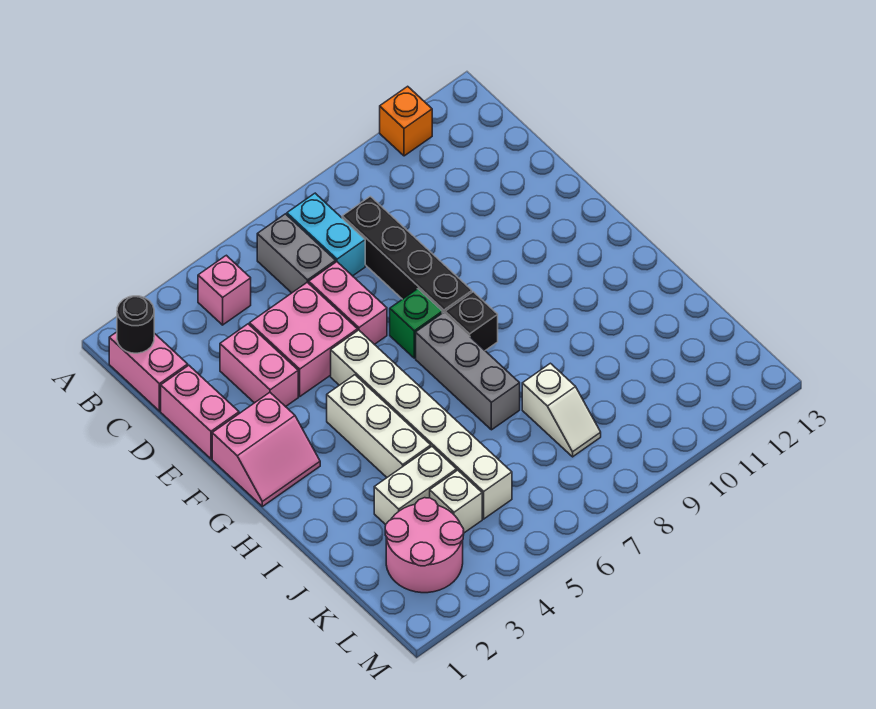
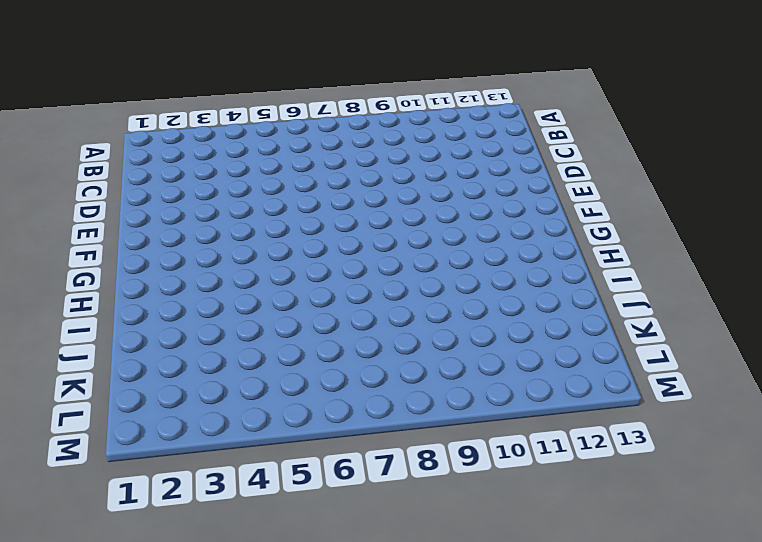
none -> orange 1x1 brick [380,86,432,156]
none -> pink 1x2 brick [109,332,188,411]
none -> pink 1x1 brick [198,255,251,325]

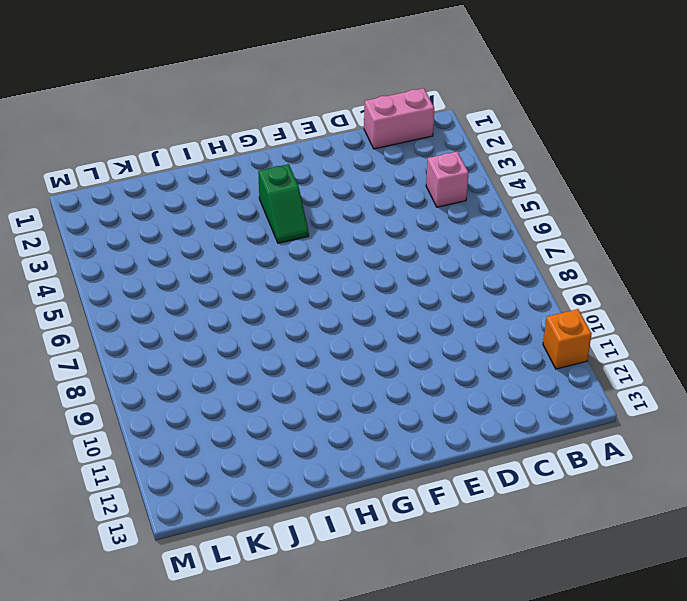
green 1x2 slope [258,164,309,243] -> white 1x3 brick [327,375,431,477]
none -> grey 1x2 brick [257,214,336,293]
none -> cyan 1x2 brick [287,193,365,276]
none -> black 1x4 brick [342,196,472,313]

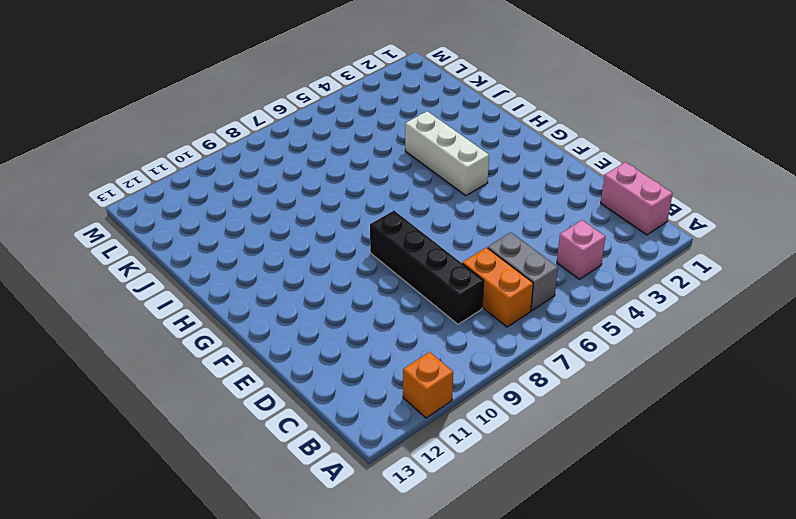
orange 1x2 brick [462,247,533,327] -> cyan 1x2 brick [287,193,365,276]
none -> pink 1x2 brick [161,365,239,459]
none -> pink 1x2 brick [220,324,298,407]
none -> pink 2x2 brick [250,282,358,396]

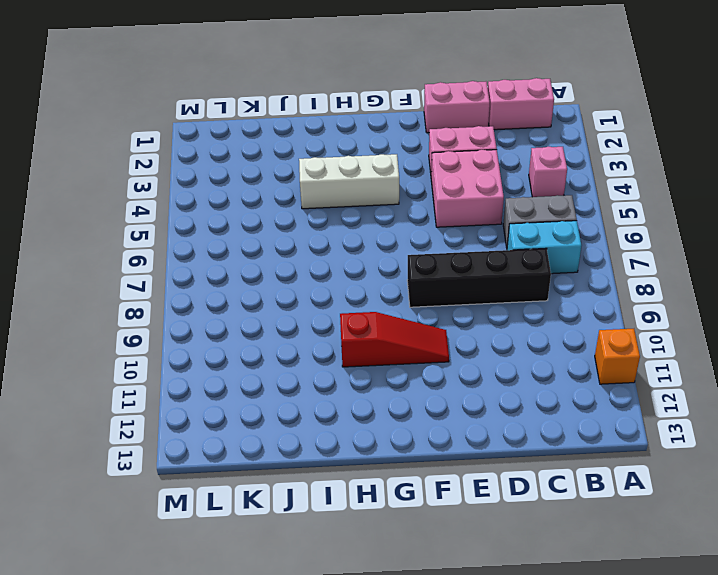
red 1x3 slope [340,312,449,367] -> none
none -> pink 1x2 brick [309,262,387,344]
none -> pink 2x2 slope [212,392,320,506]
none -> white 1x6 brick [331,330,512,519]

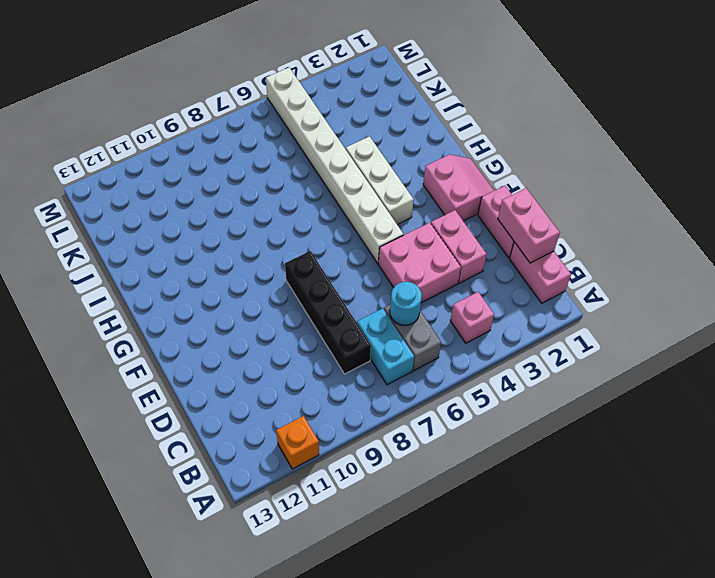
pink 1x2 brick [498,188,560,263] -> pink 1x2 brick moved to [309,262,387,344]
cyan 1x1 round brick [390,282,422,326] -> none
pink 2x2 slope [423,154,494,221] -> pink 2x2 slope turned to [212,392,320,506]
white 1x8 brick [266,68,403,263] -> white 1x6 brick [331,330,512,519]
none -> green 1x1 brick [390,289,442,358]
none -> grey 1x3 brick [416,312,520,430]
none -> black 1x1 brick [445,292,498,350]

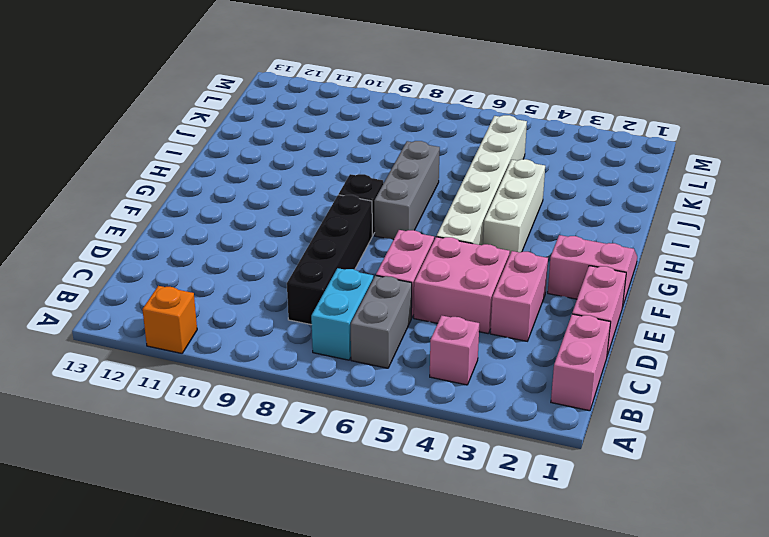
none -> green 1x1 brick [390,289,442,358]
none -> white 1x2 brick [374,447,457,525]
none -> white 1x2 slope [522,363,601,457]

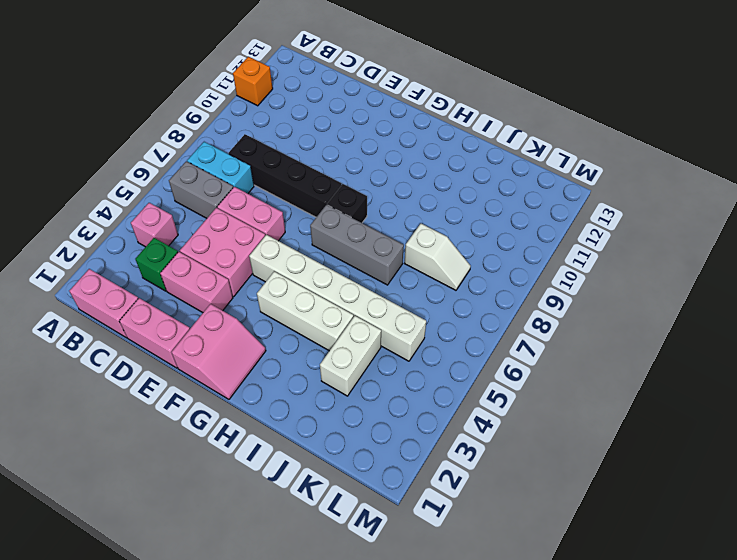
green 1x1 brick [135,238,178,291] -> green 1x1 brick moved to [390,289,442,358]
none -> pink 2x2 round brick [385,498,464,593]
none -> white 1x1 brick [430,470,482,533]
none -> black 1x1 round brick [117,296,154,353]

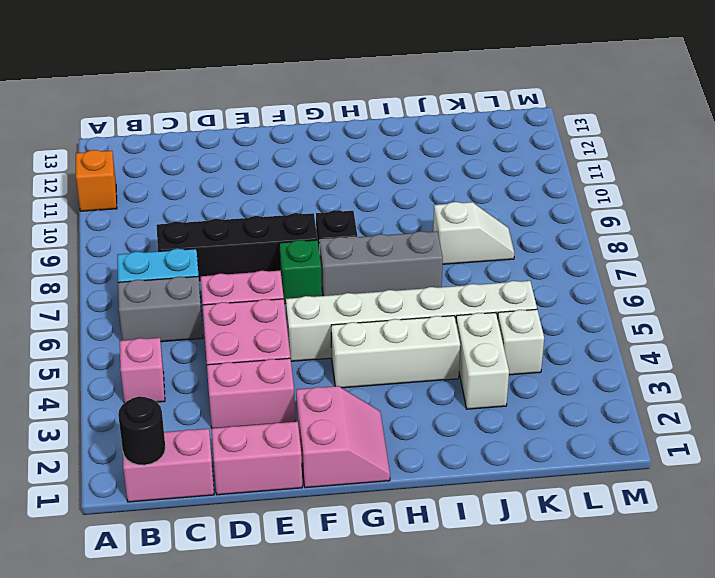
none -> pink 2x2 round brick [385,498,464,593]

